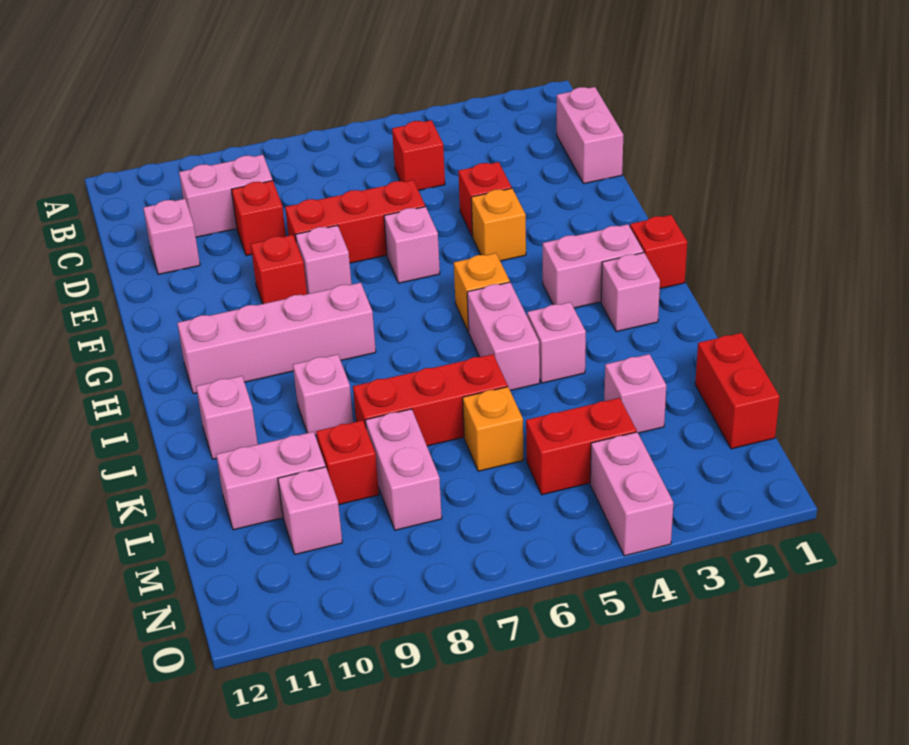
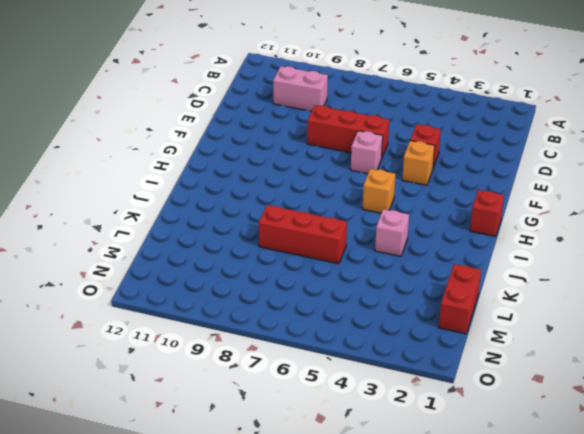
none -> pink 1x2 brick [557,87,623,184]
none -> red 1x1 brick [392,120,445,190]
none -> red 1x1 brick [231,181,286,256]
none -> pink 1x1 brick [143,199,200,274]

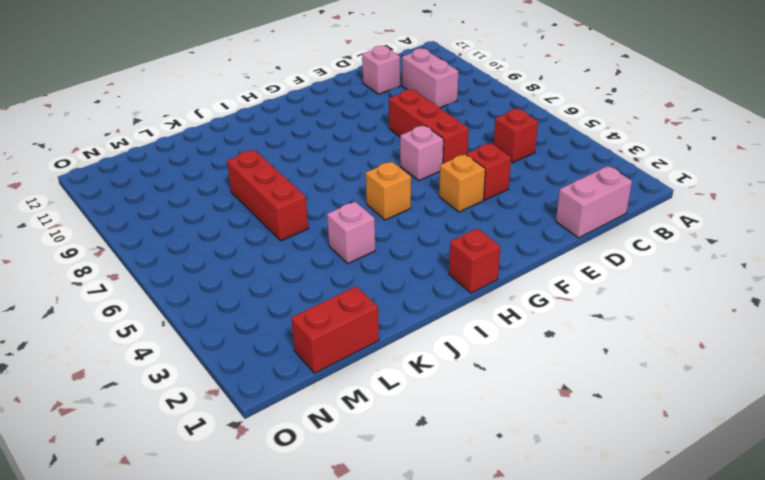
none -> red 1x1 brick [231,181,286,256]
none -> pink 1x1 brick [296,225,352,294]
none -> red 1x1 brick [251,235,307,304]
none -> pink 1x2 brick [543,224,643,308]

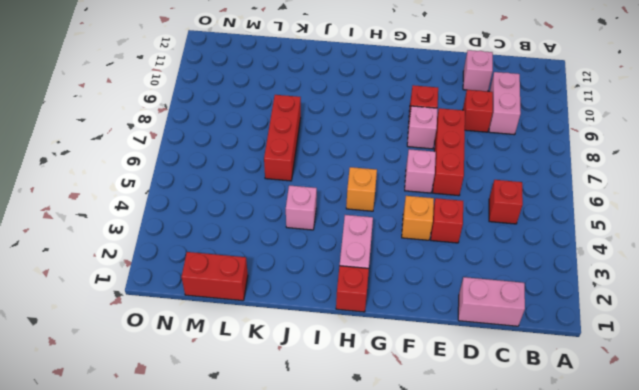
none -> pink 1x4 brick [177,283,376,394]
none -> pink 1x1 brick [601,253,660,332]
none -> pink 1x2 brick [467,282,540,390]
none -> pink 1x1 brick [293,354,353,436]

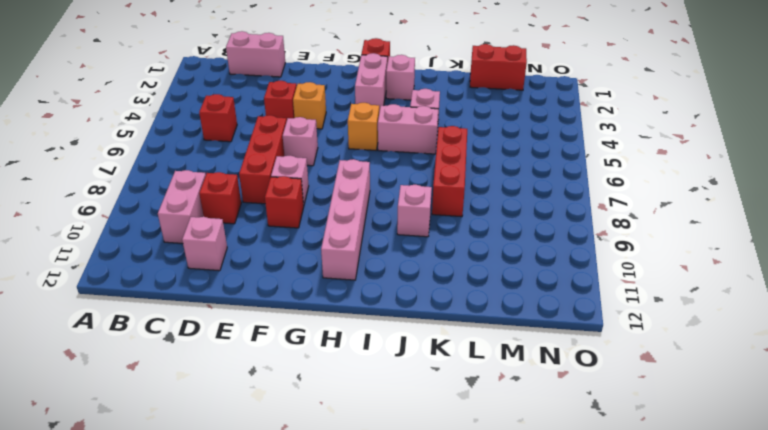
none -> pink 1x1 brick [196,376,258,459]
none -> pink 1x1 brick [604,354,666,433]
none -> orange 1x1 brick [463,387,524,471]
none -> pink 1x2 brick [365,409,442,530]

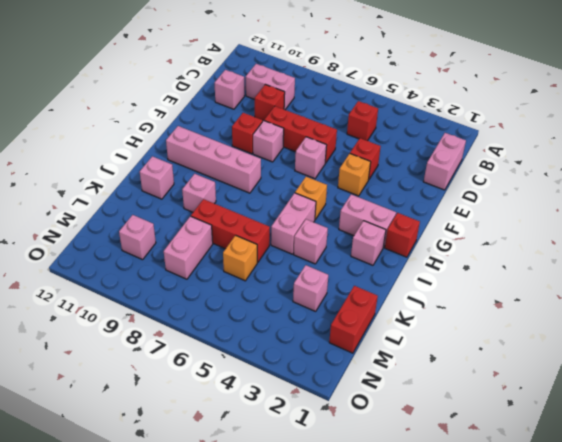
none -> red 1x1 brick [316,420,379,505]
none -> pink 1x2 brick [216,432,326,530]
none -> red 1x2 brick [526,398,637,495]
none -> pink 1x2 brick [590,432,674,556]

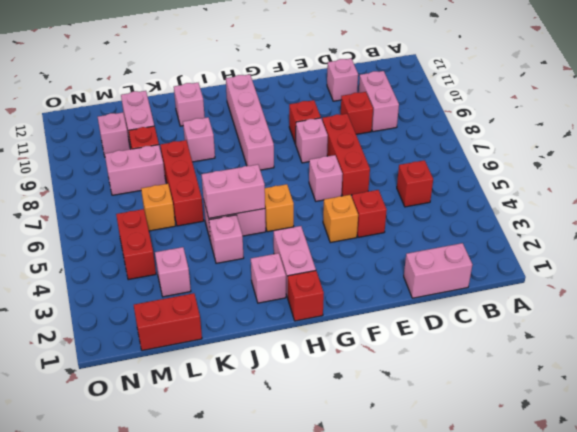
pink 1x2 brick [201,165,265,218] -> pink 1x2 brick moved to [590,432,674,556]

